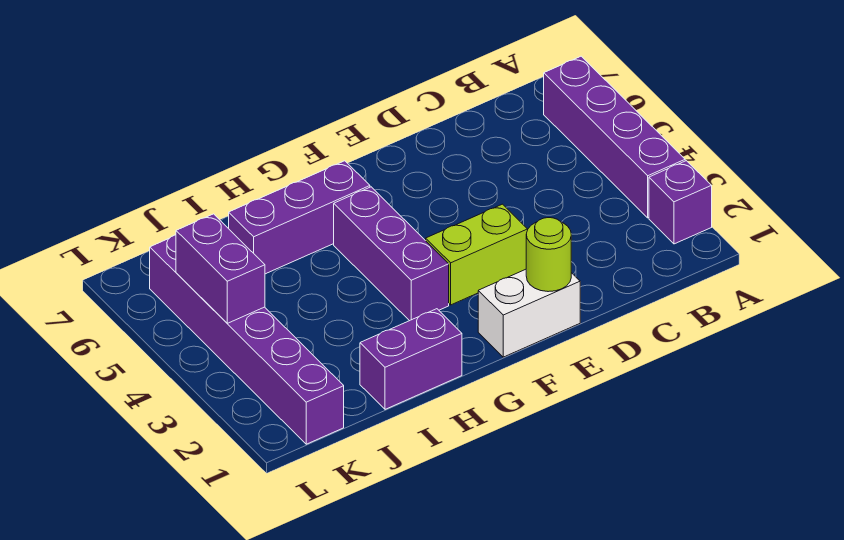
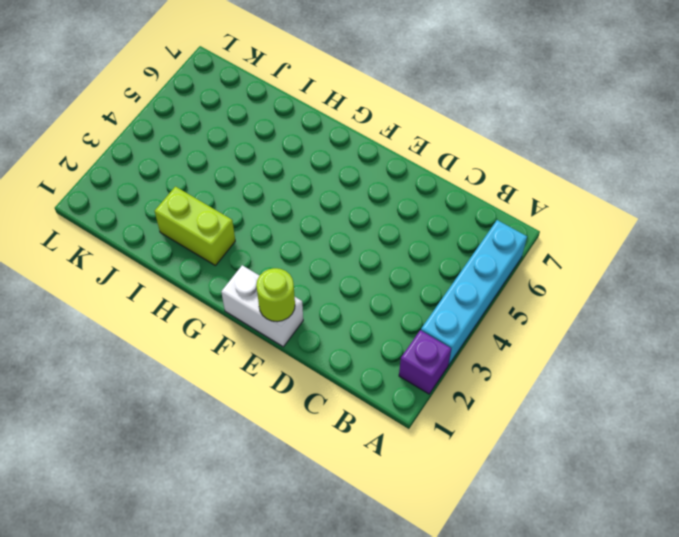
cyan 1x4 brick [421,220,527,365] -> purple 1x4 brick [544,56,685,218]
lime 1x2 brick [155,187,235,266] -> lime 1x2 brick moved to [426,204,528,305]
none -> purple 1x3 brick [334,187,449,321]
none -> purple 1x3 brick [229,161,370,274]

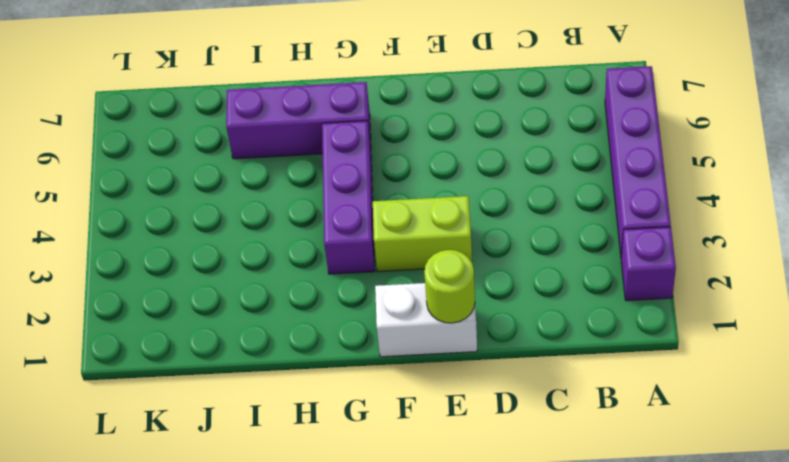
none -> purple 1x2 brick [360,309,462,409]
none -> purple 1x6 brick [150,235,344,444]

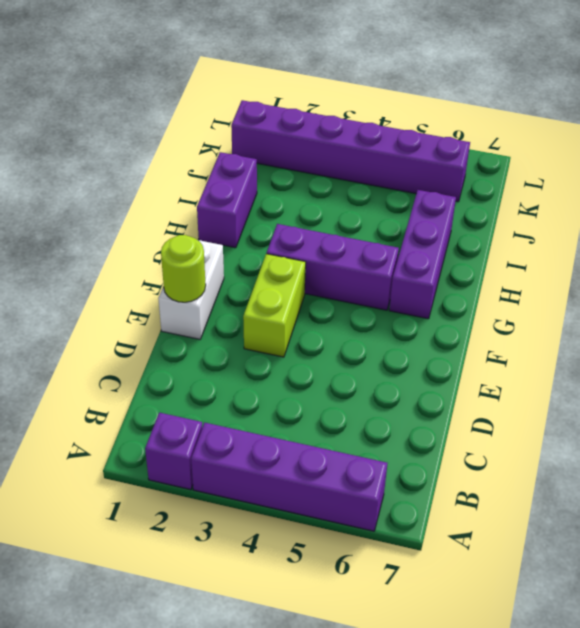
none -> purple 1x2 brick [176,214,265,323]

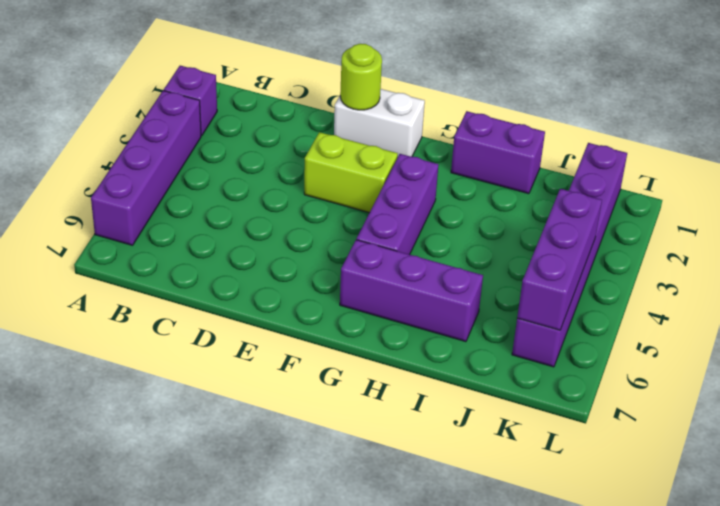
purple 1x3 brick [517,189,602,330] -> purple 1x2 brick [176,214,265,323]

